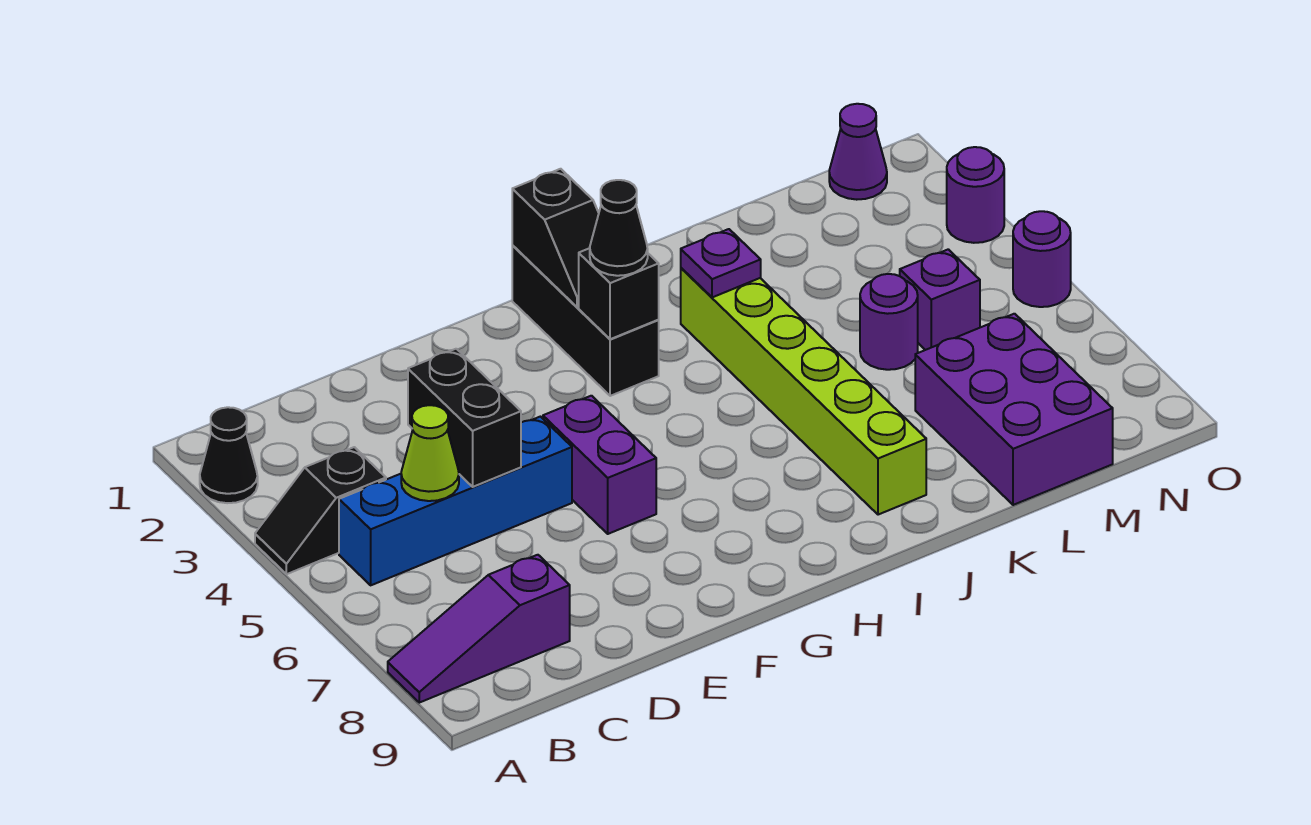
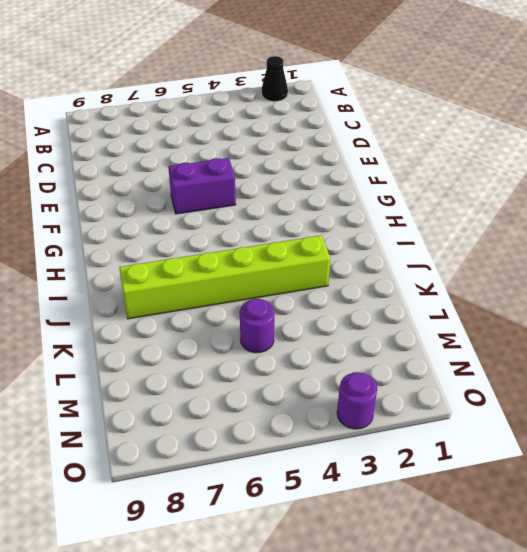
none -> black 1x2 slope [255,447,386,574]
none -> purple 1x3 slope [388,555,570,703]
none -> blue 1x4 brick [339,417,572,585]

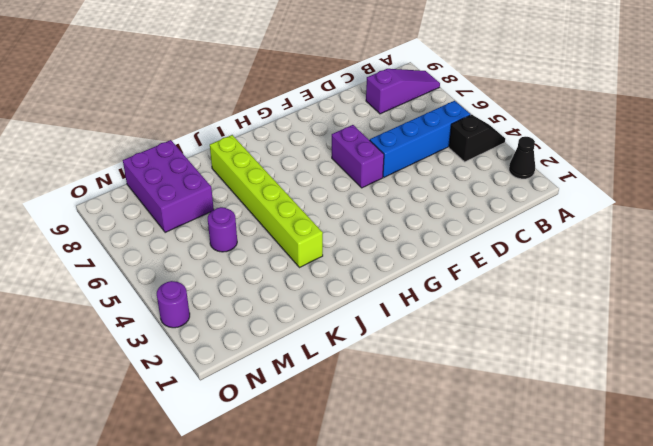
none -> black 1x3 brick [512,245,659,396]
none -> purple 1x1 brick [900,249,980,350]
none -> purple 1x1 cone [829,104,887,200]

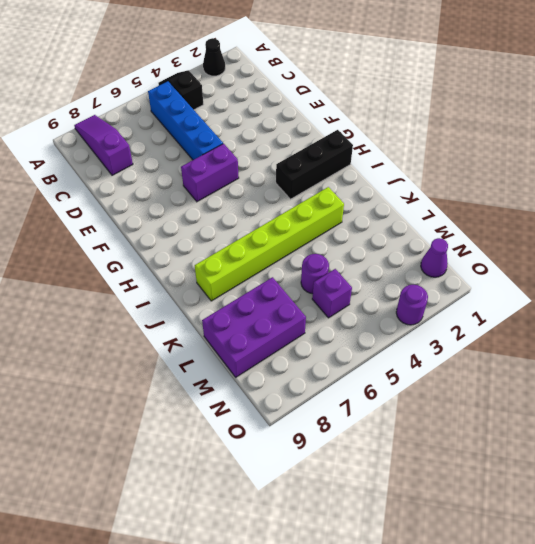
none -> purple 1x1 round brick [1013,211,1071,307]
none -> lime 1x1 cone [401,405,459,501]
none -> black 1x2 brick [408,349,521,487]

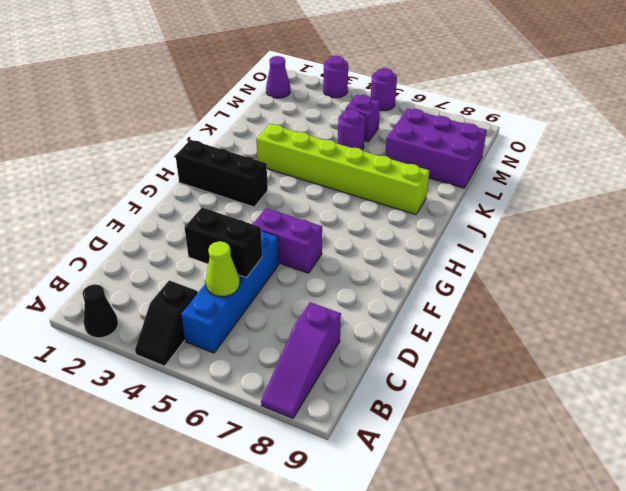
none -> black 1x2 slope [512,169,599,307]
none -> black 1x1 brick [579,248,659,339]
none -> purple 1x1 plate [681,229,761,297]

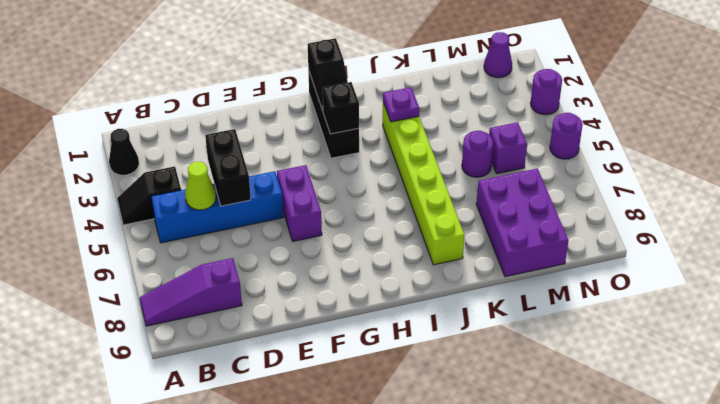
none -> black 1x1 cone [590,180,648,276]

